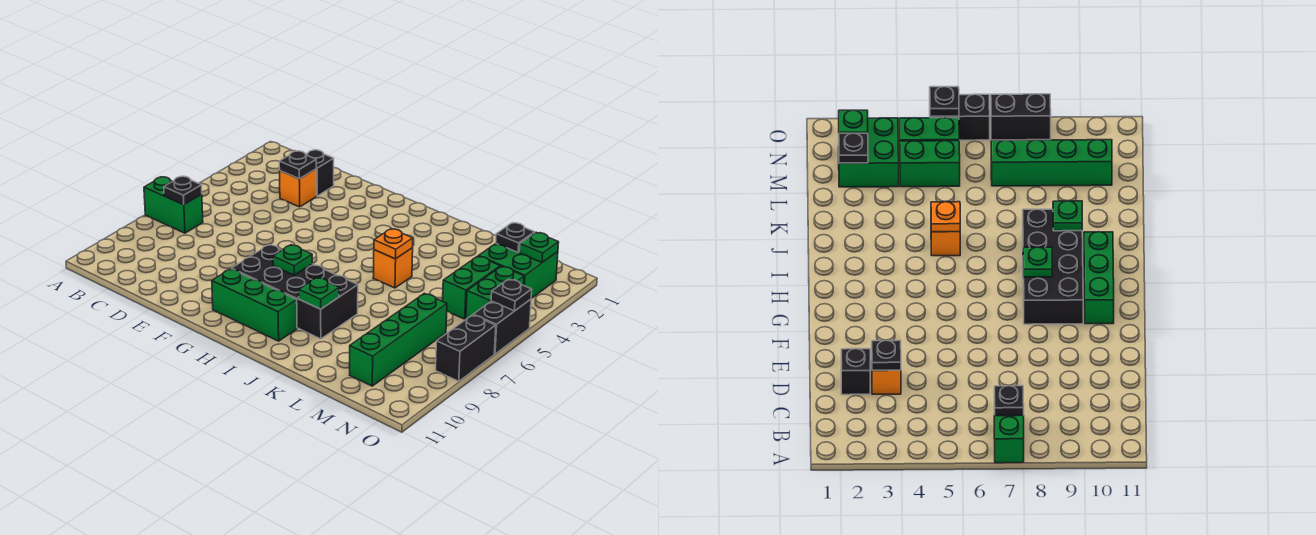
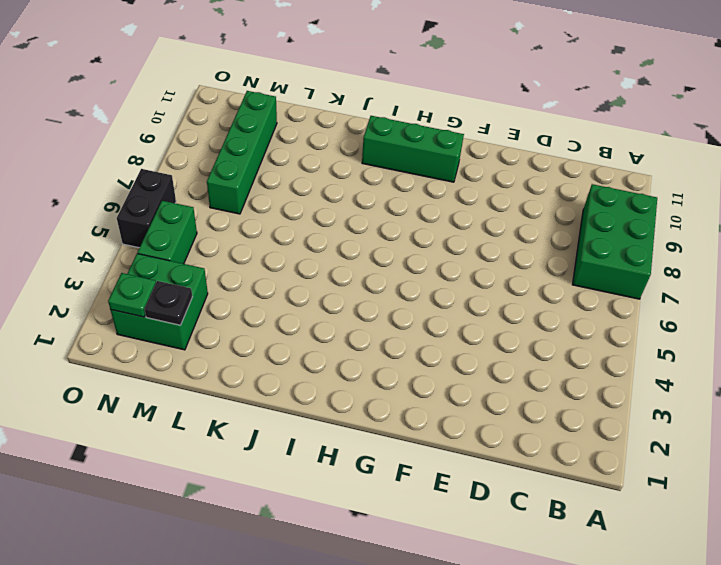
green 2x3 brick [572,184,657,299] -> green 1x2 brick [144,177,203,233]
none -> black 1x1 brick [306,150,334,196]
none -> orange 1x1 brick [280,169,316,207]
none -> black 2x4 brick [232,245,358,339]

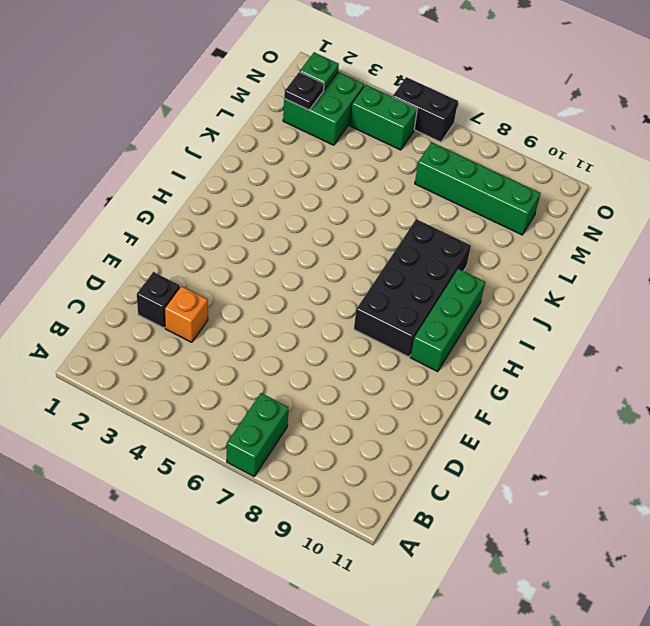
none -> orange 1x1 brick [373,248,413,288]
none -> green 1x2 brick [443,256,500,319]
none -> black 1x2 brick [436,315,496,381]

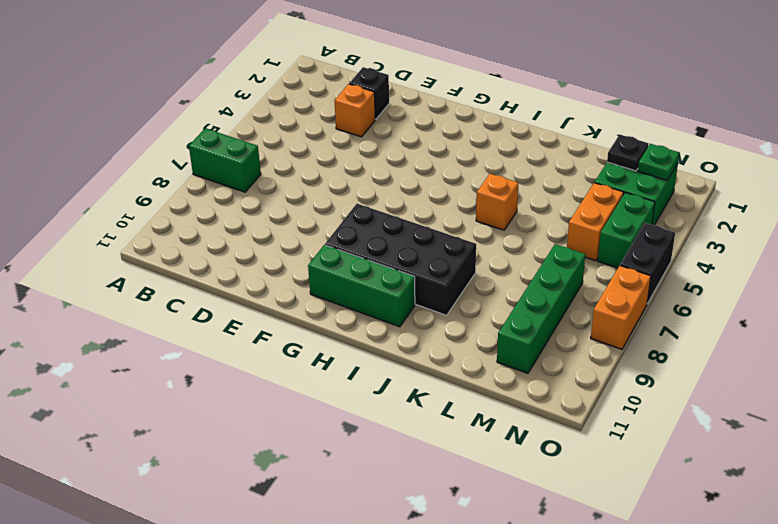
orange 1x2 brick [567,183,623,261] -> green 1x2 brick [443,256,500,319]
orange 1x2 brick [591,266,651,349] -> black 1x2 brick [436,315,496,381]
none -> black 1x1 plate [164,176,202,205]
none -> black 1x1 plate [279,151,316,179]
none -> green 1x1 plate [273,245,312,275]

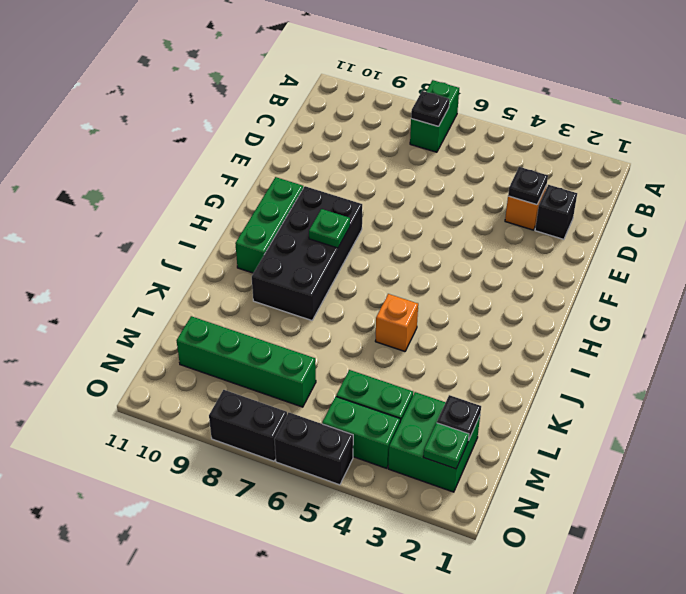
none -> orange 1x1 plate [374,229,413,259]
none -> green 1x1 plate [299,277,339,309]
none -> black 1x1 plate [491,279,532,311]

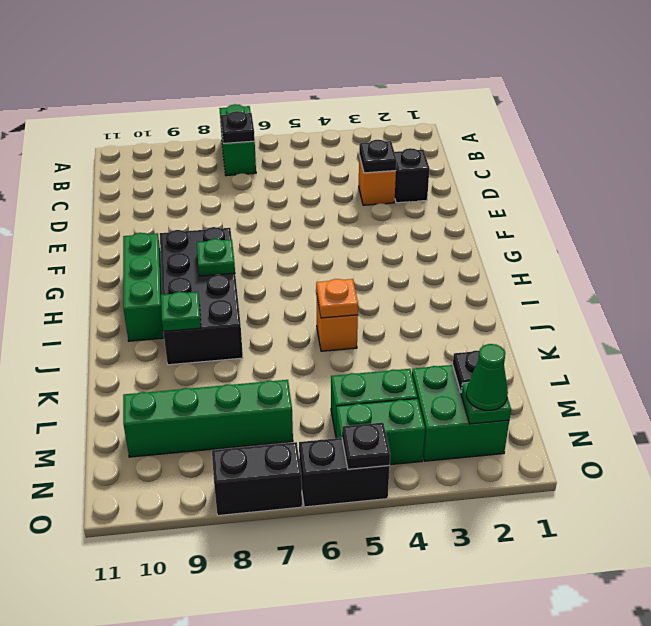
green 1x1 cone [466,344,508,410] -> none

